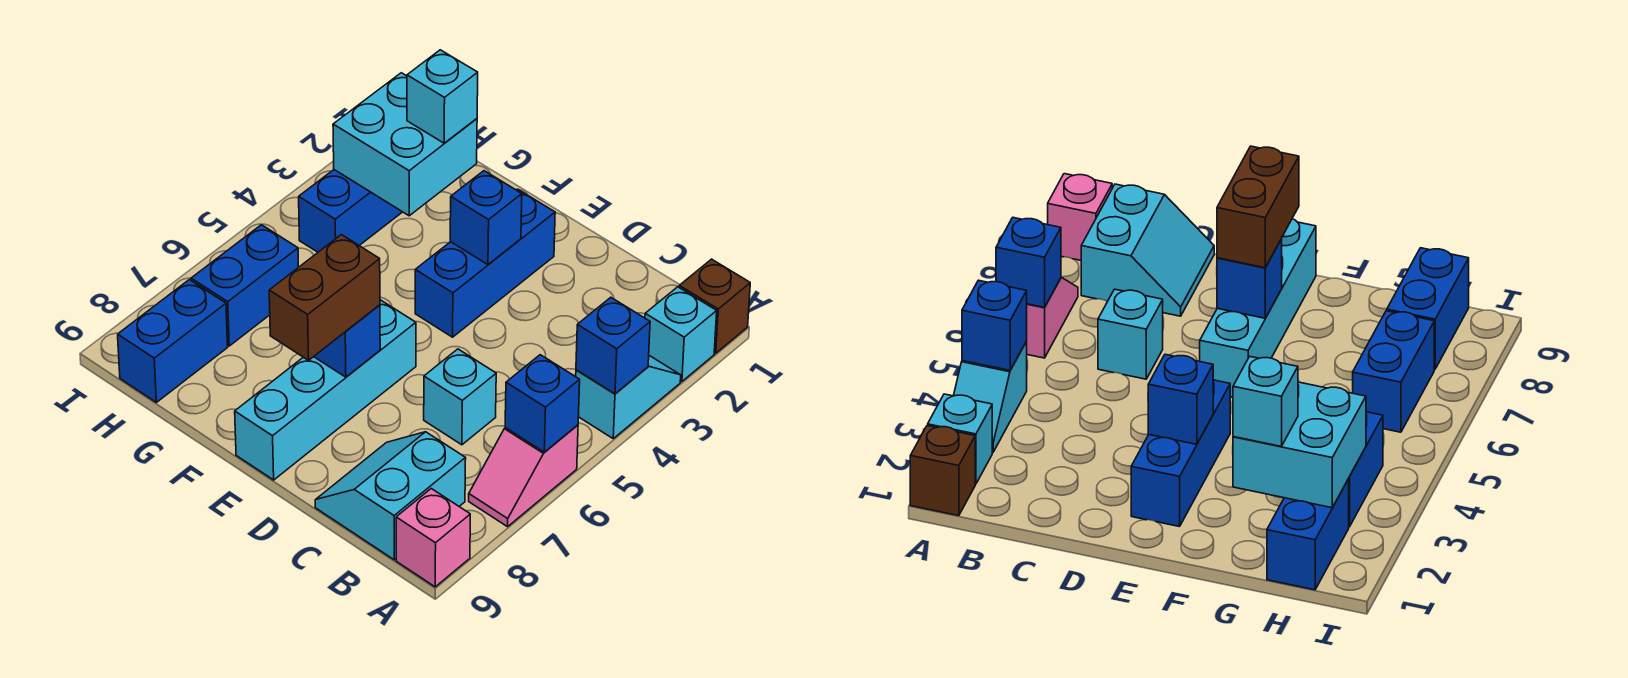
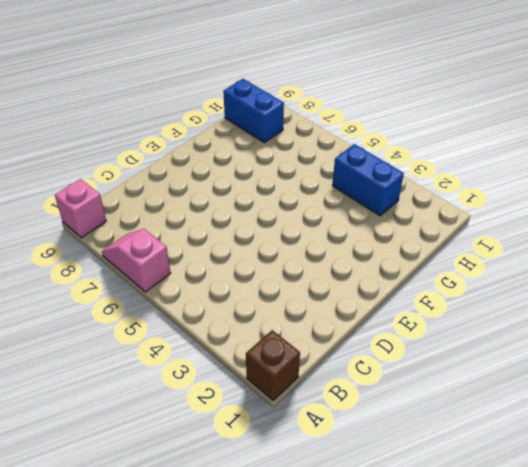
none -> cyan 1x1 brick [645,287,717,381]
none -> cyan 1x2 slope [576,356,681,438]
none -> cyan 2x2 slope [315,432,466,560]

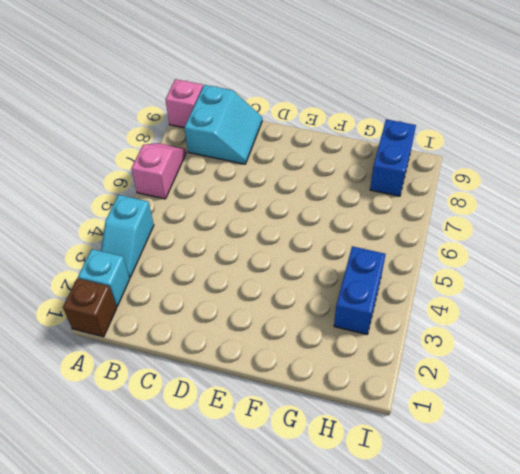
none -> cyan 1x1 brick [424,349,496,445]
none -> blue 1x3 brick [415,189,555,337]
none -> cyan 1x4 brick [235,300,416,480]

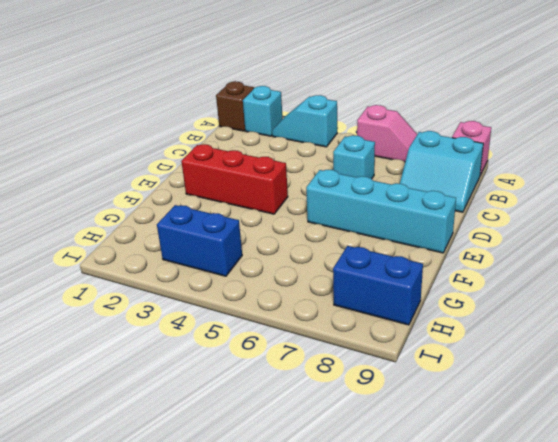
red 1x3 brick [181,144,288,214] -> blue 1x3 brick [415,189,555,337]
none -> blue 1x2 brick [1267,479,1349,590]
none -> blue 1x2 brick [191,225,298,346]
none -> blue 1x1 brick [576,297,650,394]

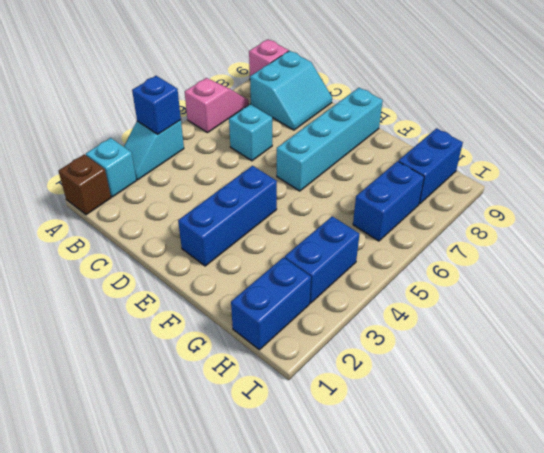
none -> blue 1x1 brick [505,355,580,452]
none -> blue 1x1 brick [450,171,522,265]
none -> blue 1x1 brick [314,305,380,377]

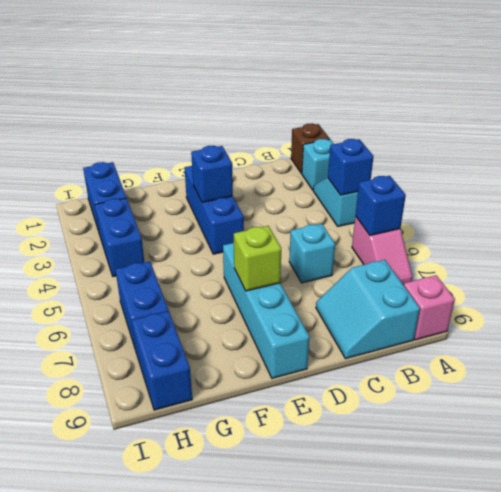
lime 1x1 brick [234,226,282,291] -> blue 1x1 brick [314,305,380,377]
none -> cyan 2x2 brick [333,73,477,216]
none -> brown 1x2 brick [269,235,380,360]
none -> cyan 1x1 brick [407,50,478,143]

